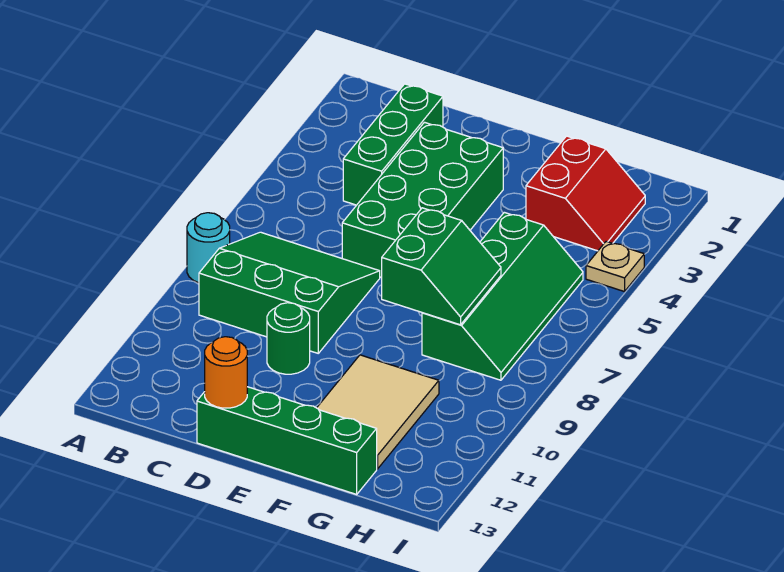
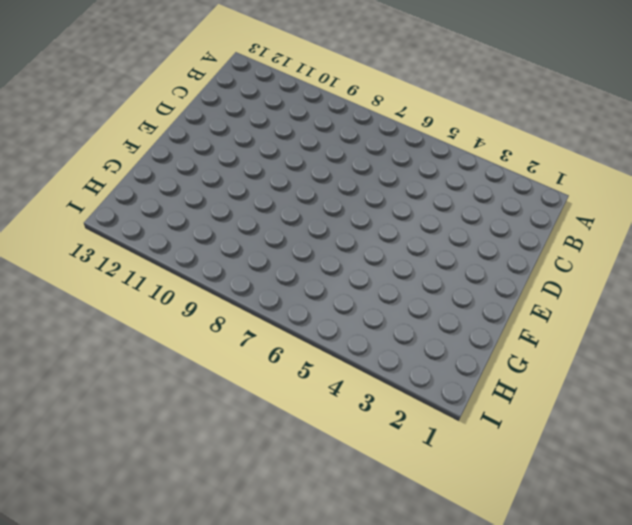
none -> cyan 1x1 round brick [187,213,230,283]
none -> green 3x3 slope [199,232,380,353]
none -> green 1x3 brick [343,84,443,205]

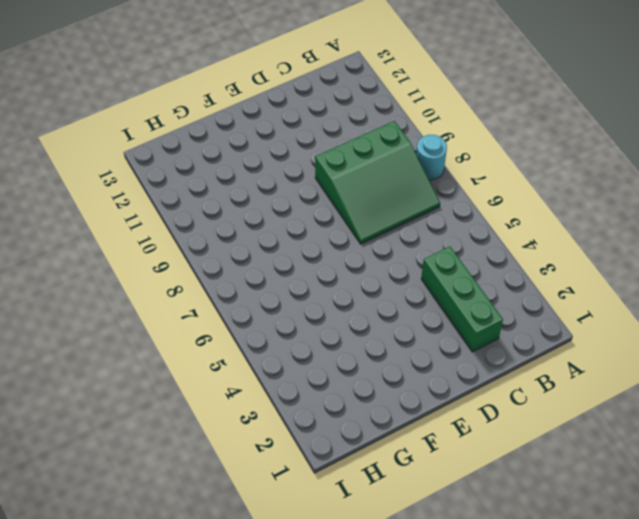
none -> green 2x4 brick [342,122,503,278]
none -> green 1x1 round brick [267,303,310,374]
none -> green 1x4 brick [197,387,377,494]

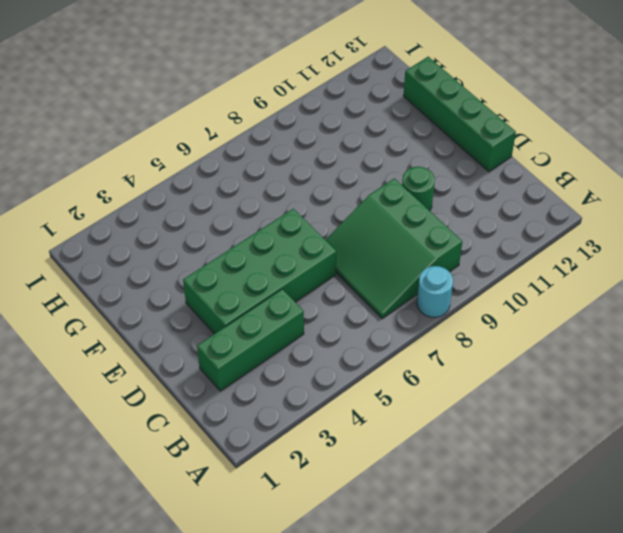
none -> tan 2x3 tile [317,355,439,469]
none -> red 2x2 slope [526,136,645,251]
none -> green 2x4 slope [422,212,583,380]

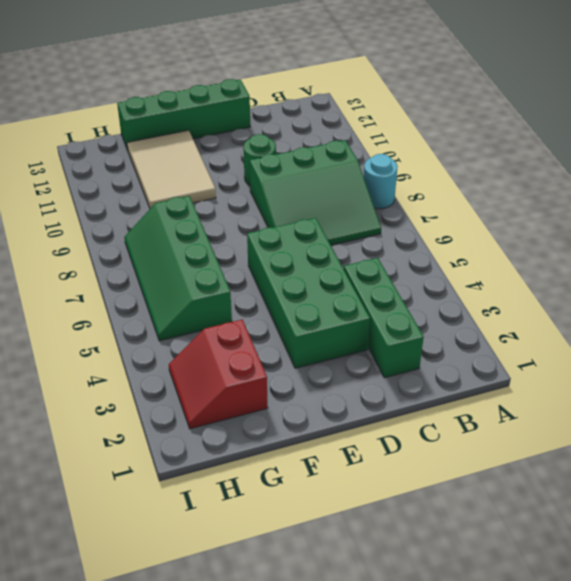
none -> tan 1x1 plate [586,242,644,292]
none -> orange 1x1 round brick [205,337,247,408]
none -> green 2x2 slope [382,208,501,325]

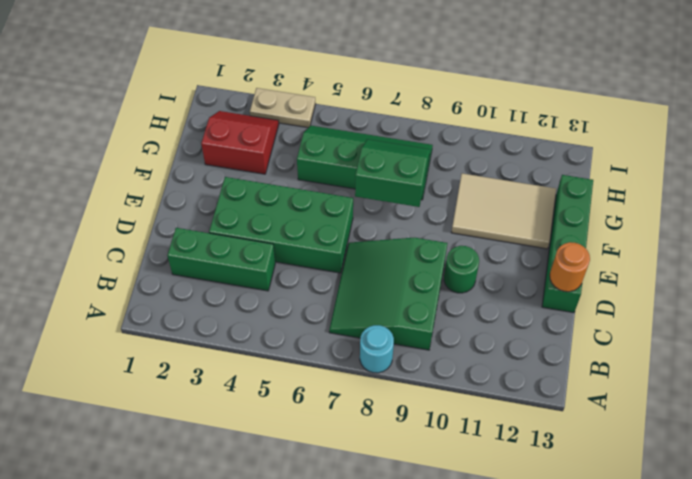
tan 1x2 plate [250,88,316,128] -> tan 1x1 plate [586,242,644,292]

